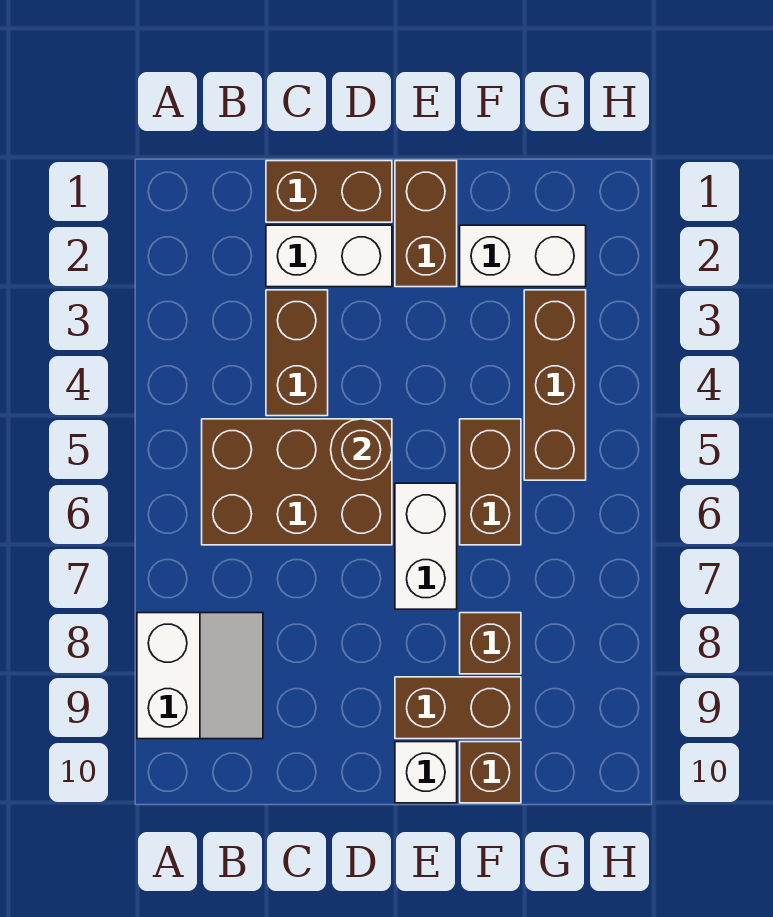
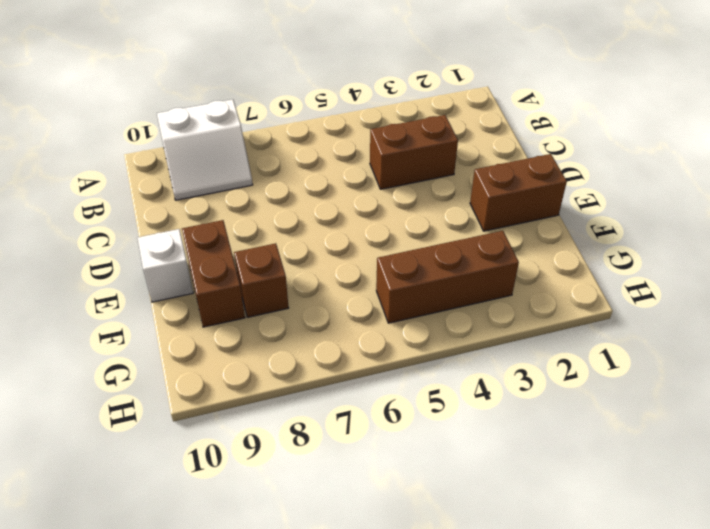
none -> brown 2x3 brick [202,419,392,545]
none -> brown 1x2 brick [266,161,392,222]
none -> white 1x2 brick [266,225,392,287]

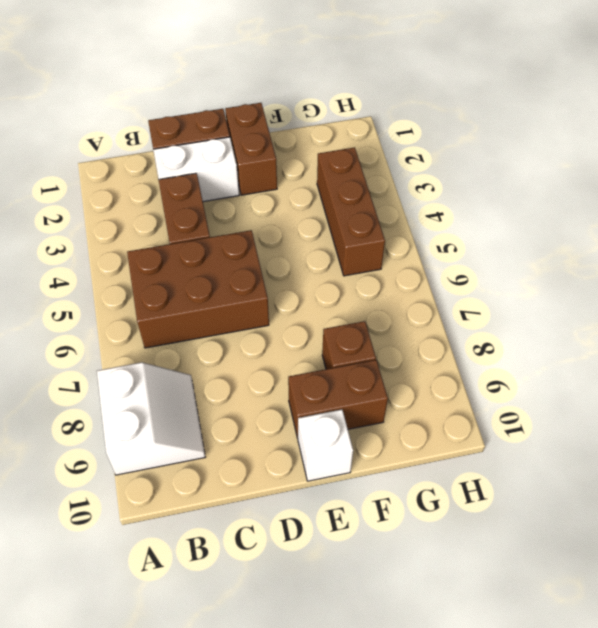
none -> white 1x2 brick [395,483,457,609]
none -> white 1x2 brick [460,225,586,287]
none -> brown 1x2 brick [460,419,521,545]

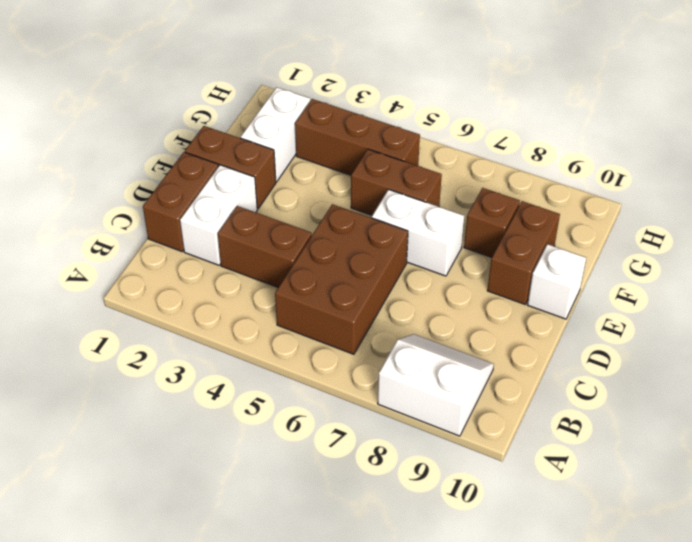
none -> brown 1x1 brick [460,742,521,803]
none -> brown 1x1 round brick [331,419,392,480]

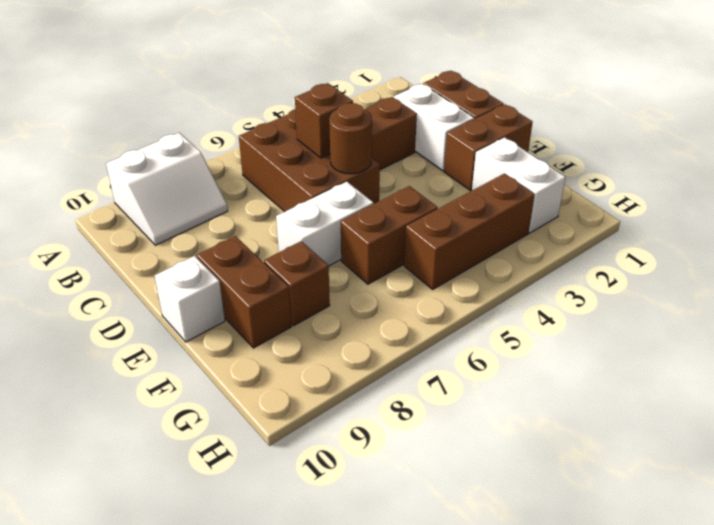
brown 1x1 brick [295,83,353,158] -> brown 1x1 brick moved to [460,742,521,803]

